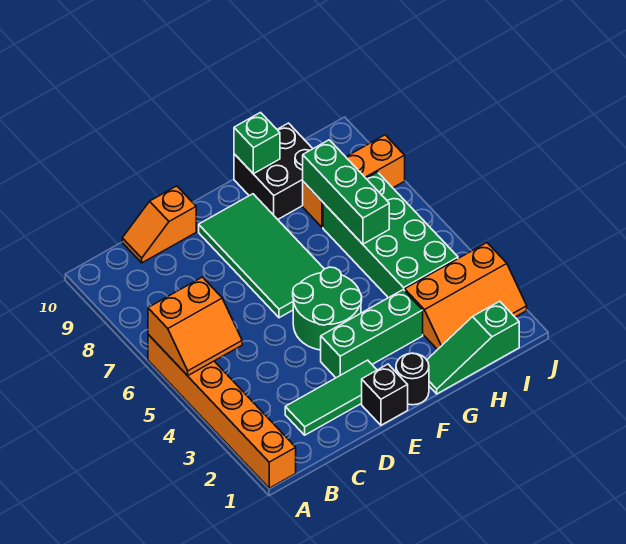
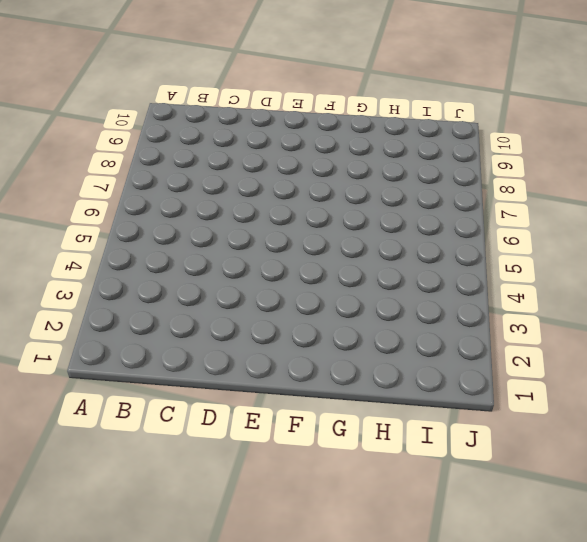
none -> orange 1x6 brick [148,334,296,488]
none -> green 1x3 tile [285,360,377,435]
none -> orange 1x2 slope [122,186,196,263]

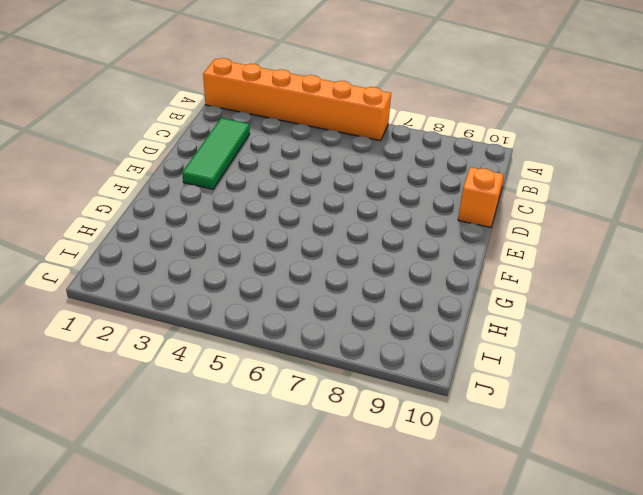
none -> black 1x1 brick [362,364,408,425]
none -> green 1x3 brick [321,290,423,378]
none -> green 2x2 round brick [293,267,362,350]

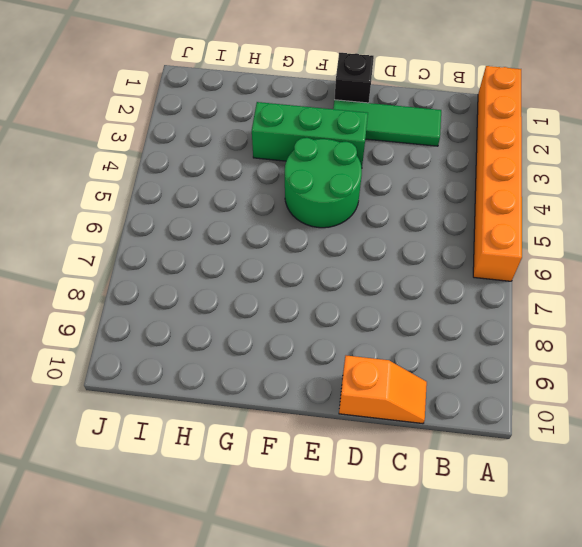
none -> green 2x4 tile [199,194,324,318]
none -> black 1x1 round brick [396,353,429,405]
none -> green 1x3 slope [427,301,519,394]

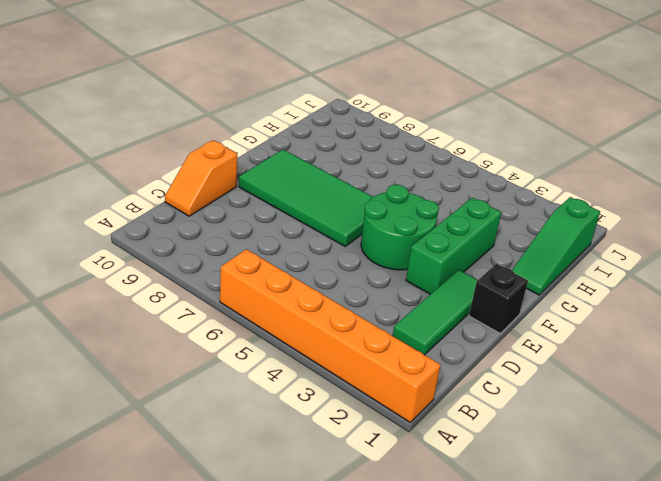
none -> black 1x1 round brick [396,353,429,405]
none -> black 2x2 brick [234,123,313,219]
none -> orange 2x3 slope [405,243,527,350]

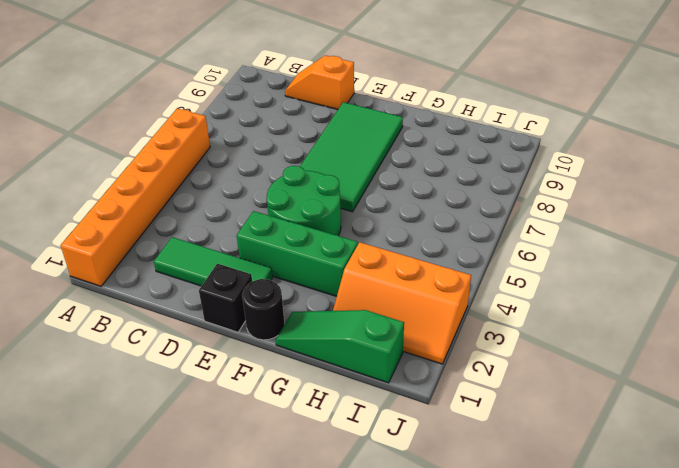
none -> black 2x2 brick [234,123,313,219]
none -> green 2x4 brick [323,172,458,298]
none -> orange 1x3 brick [303,135,405,227]

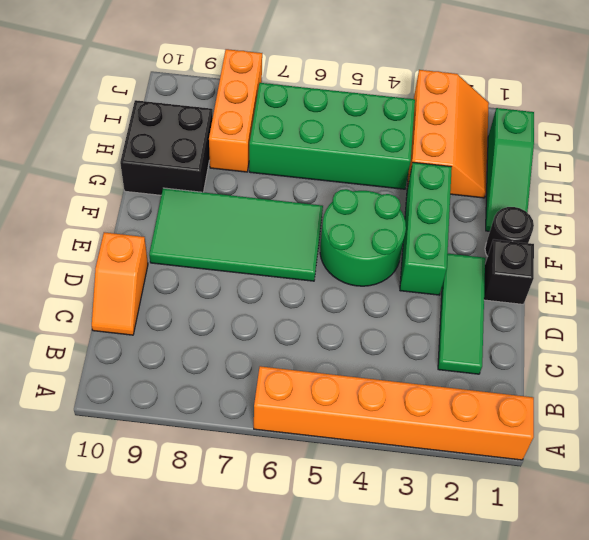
none -> orange 2x2 slope [148,277,242,376]
none -> green 1x1 brick [234,113,280,174]
none -> green 1x3 brick [303,140,389,244]

